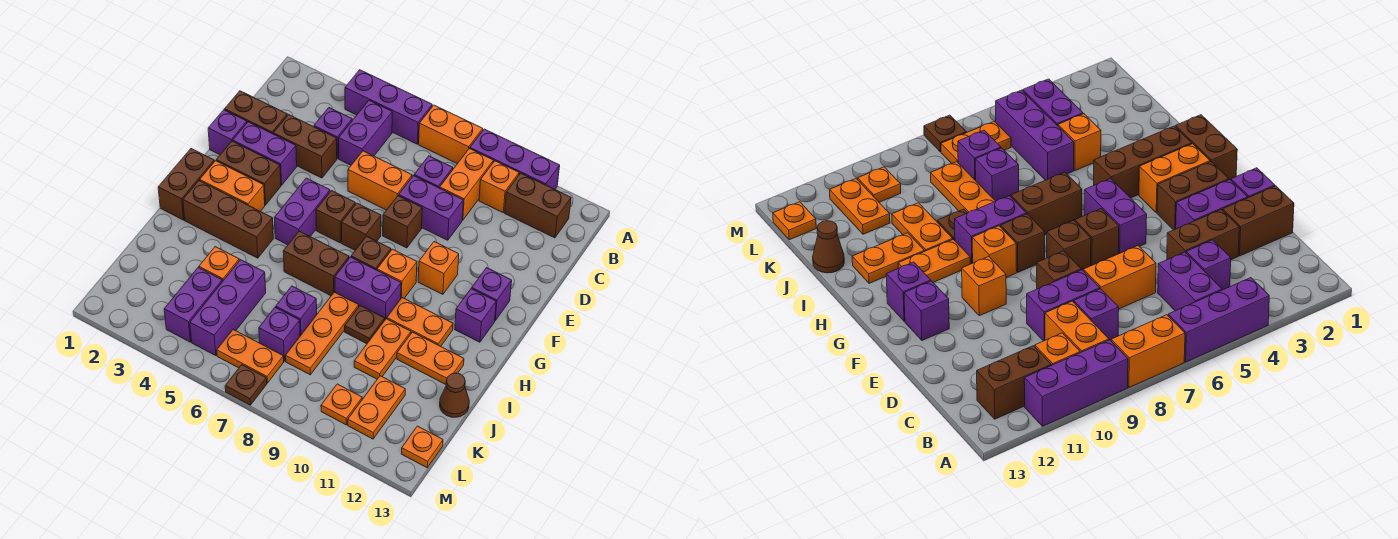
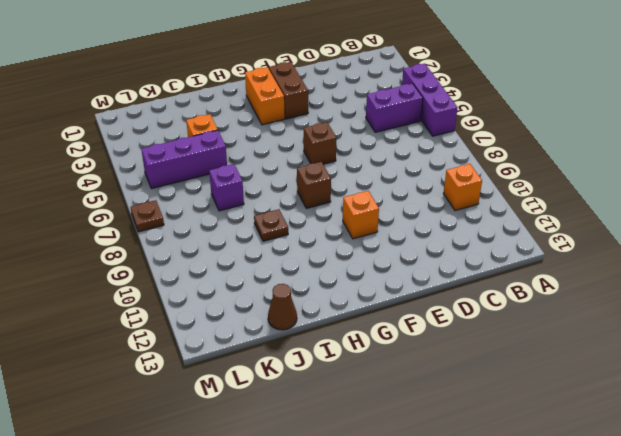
none -> orange 1x2 brick [419,105,483,164]
none -> purple 1x3 brick [470,129,560,189]
none -> orange 1x2 brick [440,149,493,220]
none -> brown 1x2 brick [505,173,571,238]

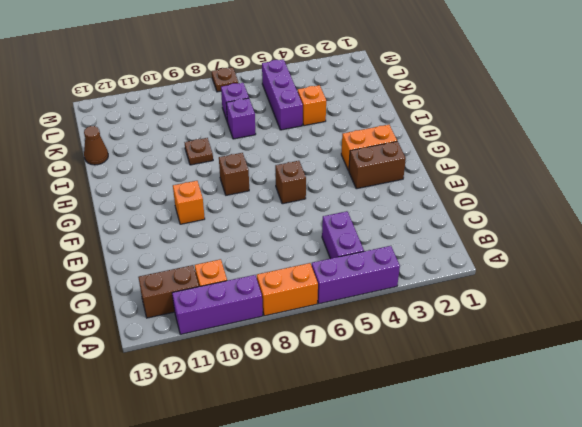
none -> orange 1x2 brick [440,149,493,220]
none -> purple 1x1 brick [314,108,352,159]
none -> purple 1x1 brick [414,156,453,188]
none -> brown 1x2 brick [225,91,287,134]

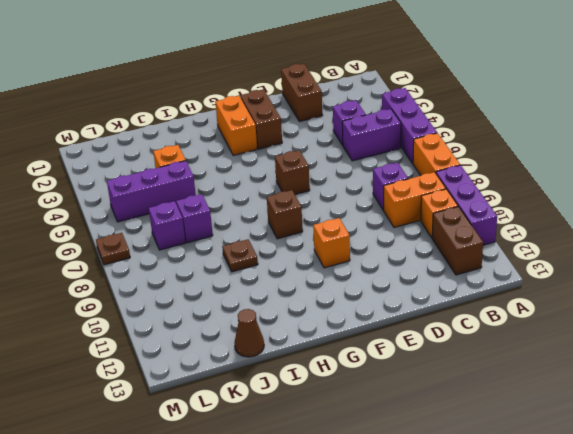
none -> brown 1x2 brick [273,115,337,178]
none -> orange 1x2 brick [348,151,412,210]
none -> purple 1x2 brick [399,176,463,240]
none -> purple 1x1 brick [208,110,247,155]

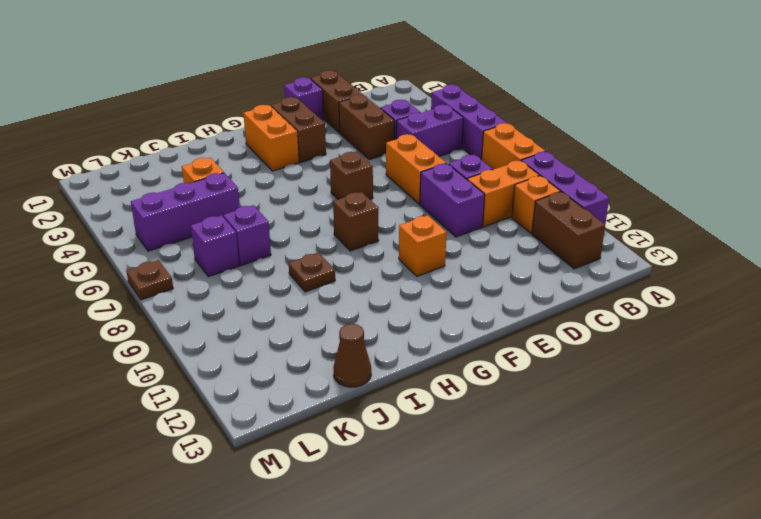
none -> purple 1x2 brick [233,122,297,185]
none -> brown 1x1 brick [383,196,422,248]
none -> purple 1x2 brick [275,178,330,245]
none -> brown 1x1 brick [342,203,381,250]

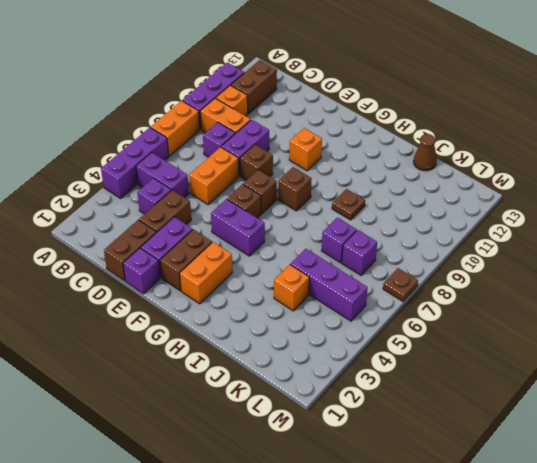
none -> purple 1x1 brick [472,268,512,321]
none -> brown 1x2 brick [158,149,214,220]
none -> orange 1x1 brick [377,249,417,298]
none -> purple 1x1 brick [455,289,496,342]

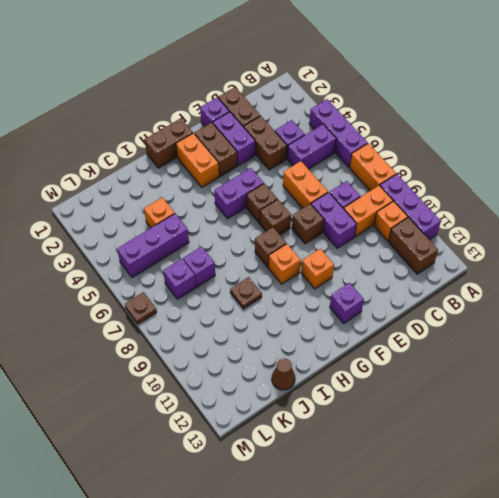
none -> purple 1x1 brick [455,289,496,342]
none -> brown 1x3 brick [183,181,273,258]
none -> brown 1x2 brick [283,231,349,296]
none -> purple 1x2 brick [335,257,401,319]

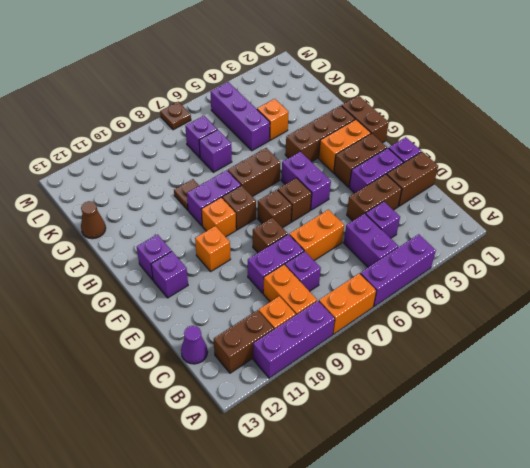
purple 1x1 cone [181,326,208,364] -> none
none -> orange 1x2 plate [387,298,453,346]
none -> orange 1x3 plate [285,292,359,375]
none -> orange 1x2 plate [354,319,411,379]
none -> orange 1x2 plate [397,332,464,384]

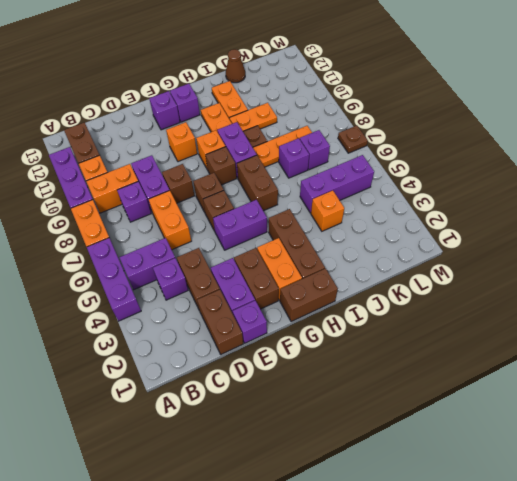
none -> purple 1x2 brick [164,268,222,342]
none -> orange 1x2 plate [348,376,405,439]
none -> orange 1x2 plate [217,330,284,383]
none -> orange 1x1 plate [321,384,362,425]

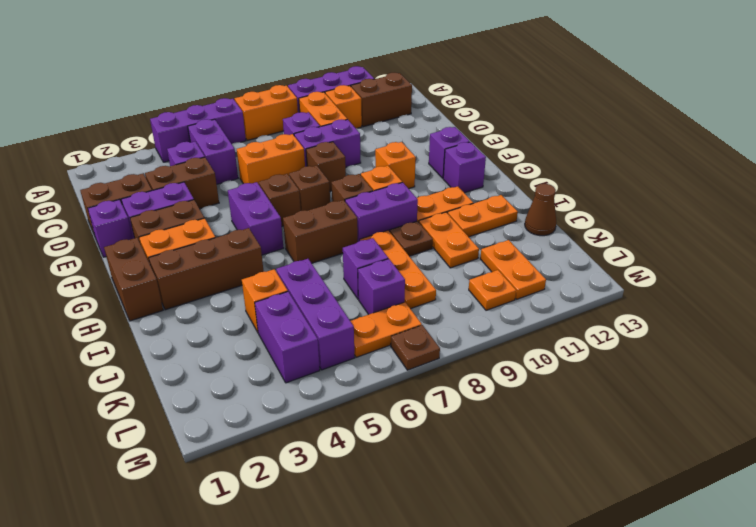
none -> orange 1x1 plate [401,426,443,468]

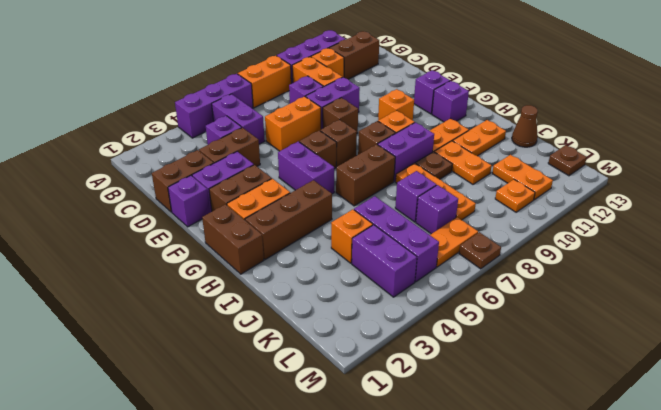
brown 1x1 plate [548,145,587,176] -> orange 1x1 plate [401,426,443,468]

